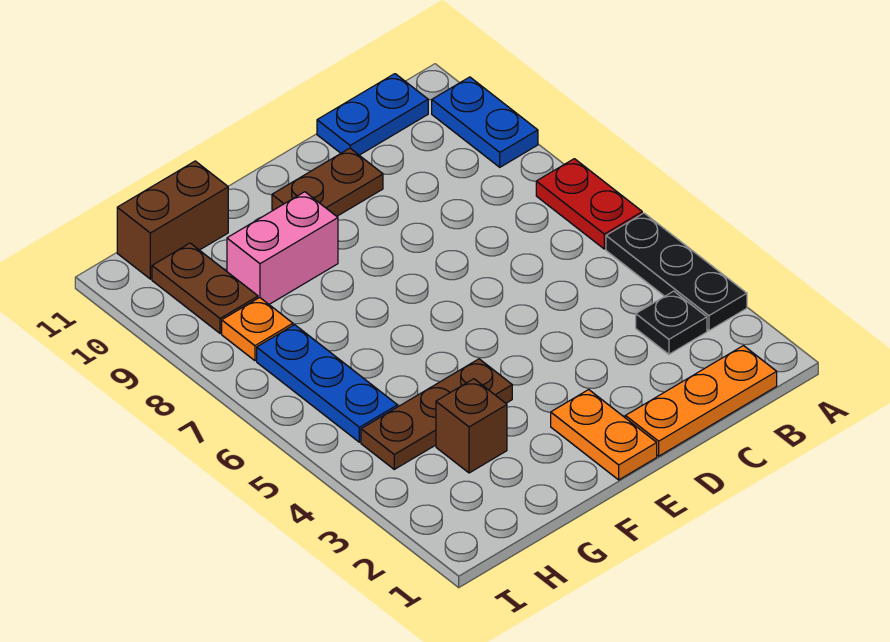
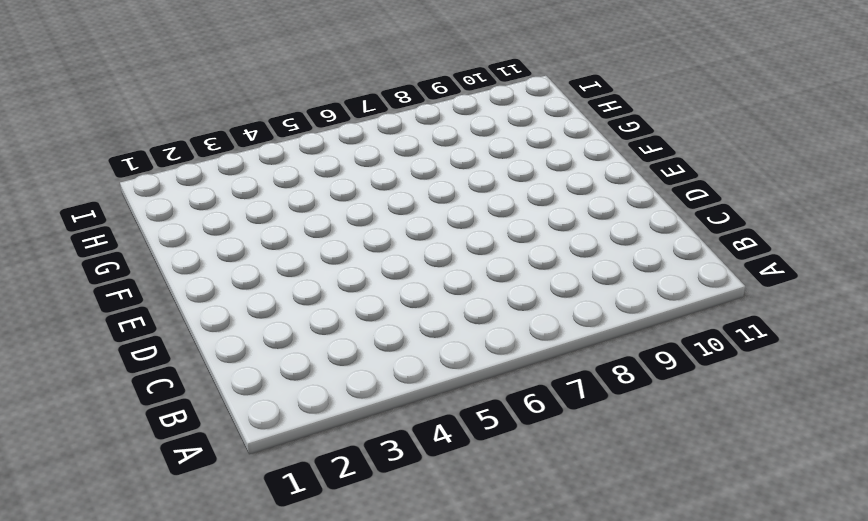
none -> black 1x3 plate [606,213,747,331]
none -> red 1x2 plate [536,159,642,249]
none -> blue 1x2 plate [432,77,538,167]

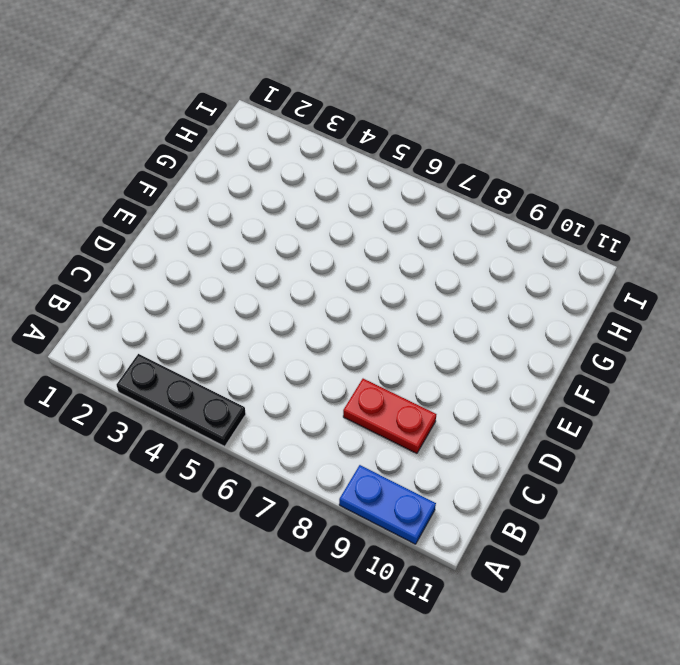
red 1x2 plate [343,379,436,453] -> red 1x2 plate moved to [536,159,642,249]
none -> orange 1x3 plate [625,346,777,456]
none -> black 1x1 plate [636,291,707,354]
none -> blue 1x2 plate [317,74,428,155]

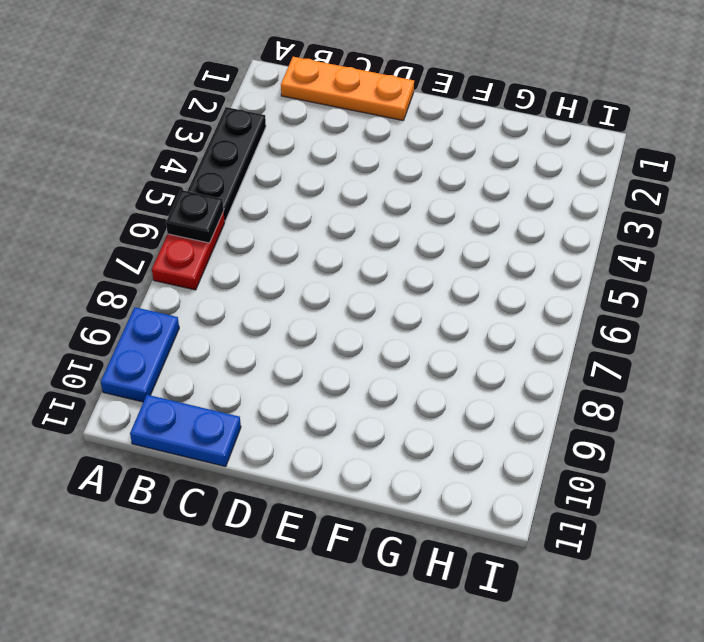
black 1x1 plate [166,190,224,243] -> black 1x1 plate moved to [636,291,707,354]
none -> brown 1x2 plate [272,148,383,216]
none -> orange 1x2 plate [551,390,657,480]
none -> brown 1x3 plate [361,359,512,469]

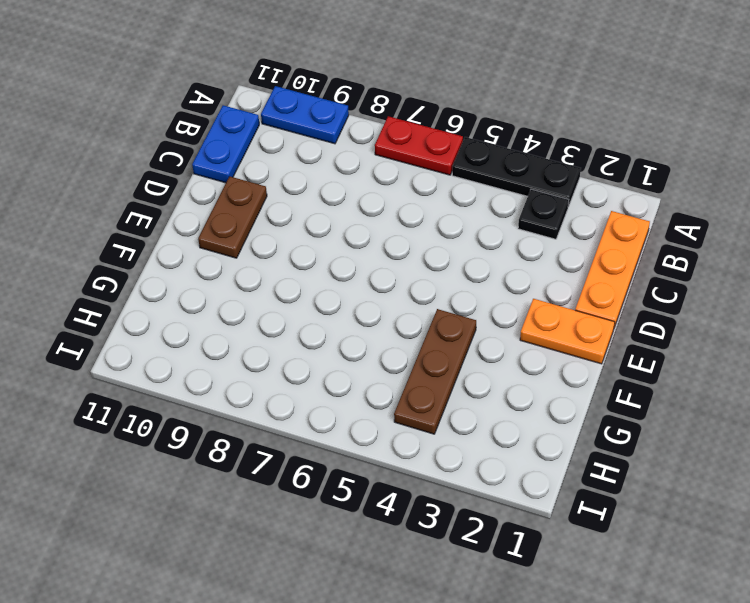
none -> pink 1x2 brick [227,192,338,304]
none -> brown 1x1 brick [436,379,507,473]
none -> brown 1x2 brick [117,161,228,279]

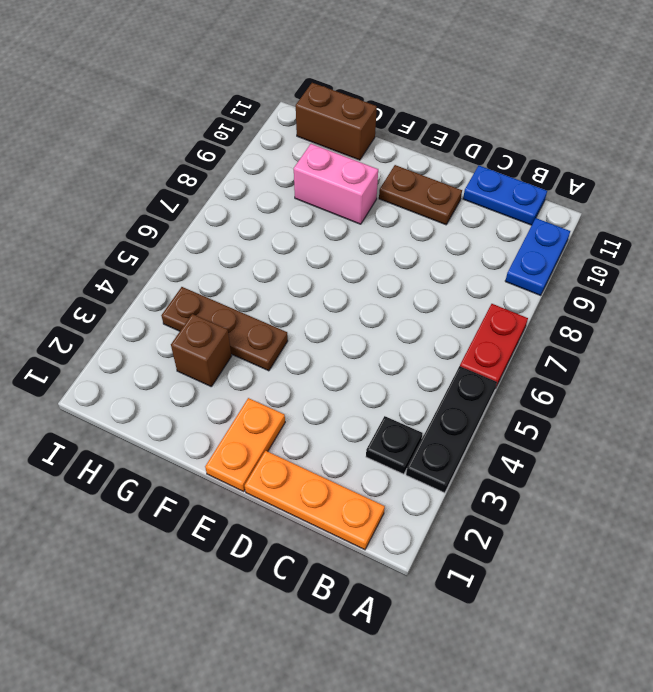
none -> blue 1x3 plate [257,325,397,442]
none -> orange 1x1 plate [222,298,293,361]
none -> brown 1x2 plate [152,243,258,333]

